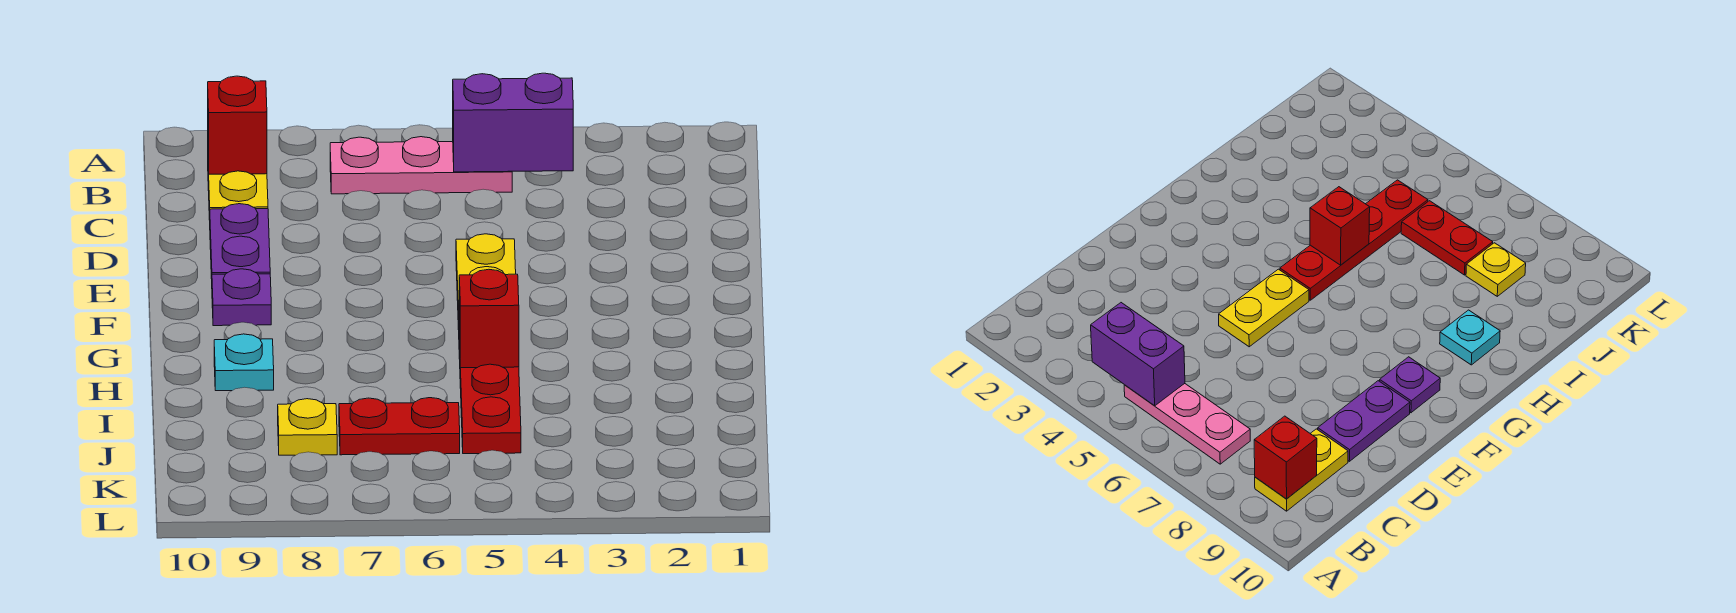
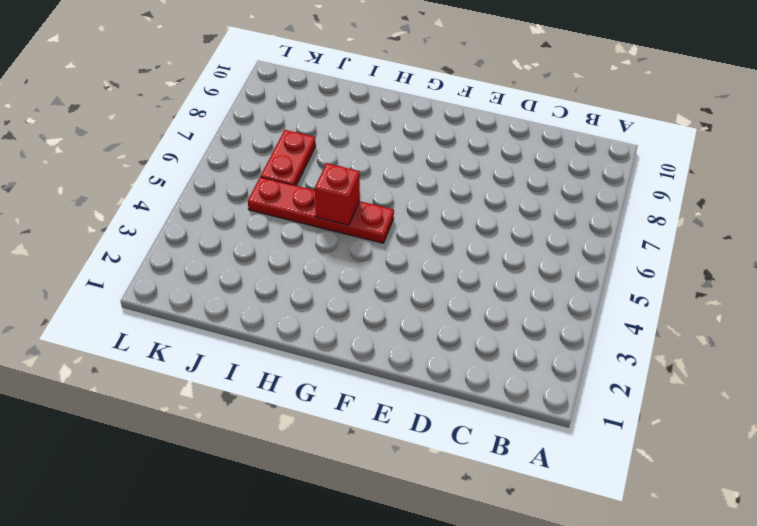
none -> pink 1x3 plate [330,137,512,194]
none -> yellow 1x2 plate [208,171,268,220]
none -> purple 1x2 plate [210,204,270,279]

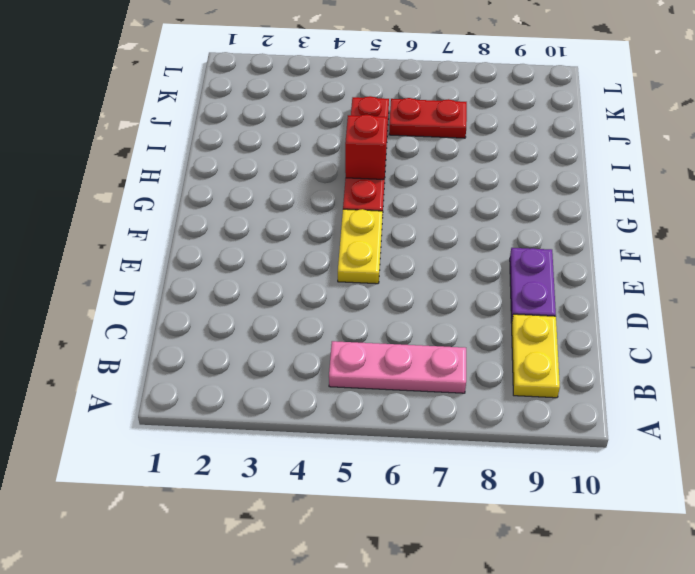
none -> purple 1x1 plate [212,269,271,326]
none -> cyan 1x1 plate [214,334,274,391]
none -> yellow 1x1 plate [278,399,337,455]

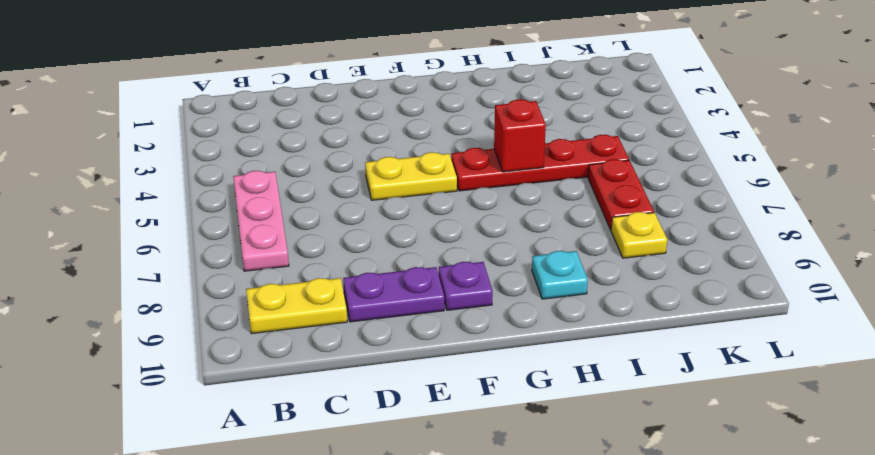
none -> purple 1x2 brick [453,73,573,172]
none -> red 1x1 brick [208,76,267,174]

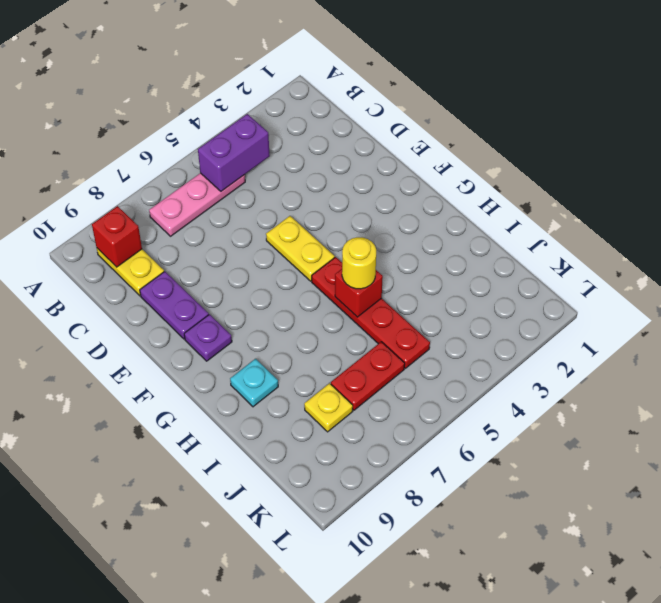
yellow 1x1 round brick [342,237,376,289] -> none

